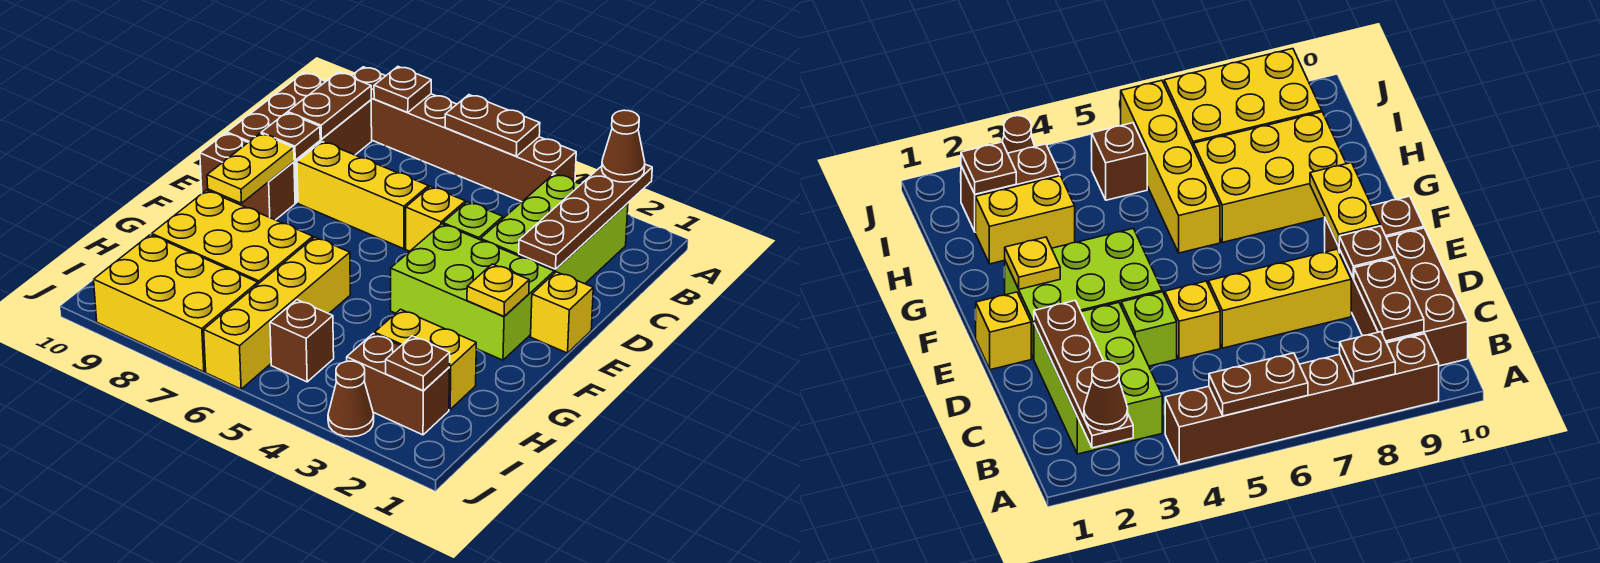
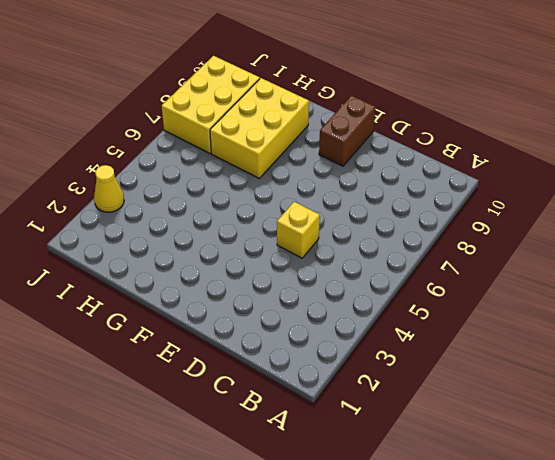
yellow 1x1 cone [94,165,124,212] -> brown 1x1 cone [328,361,374,437]
none -> brown 1x6 brick [352,67,576,202]
none -> lime 2x3 brick [481,174,628,284]
none -> brown 2x3 brick [227,73,372,203]

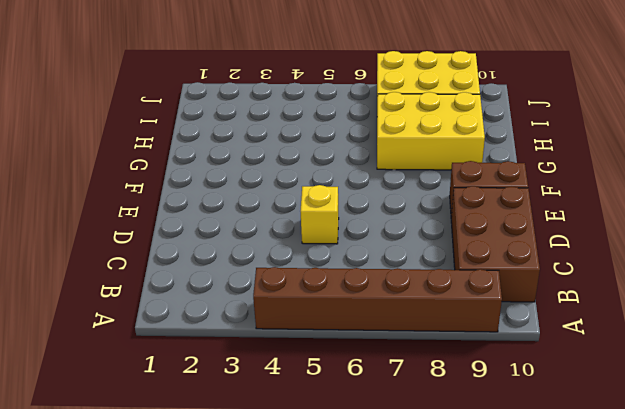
none -> lime 2x3 brick [481,174,628,284]
none -> lime 1x1 brick [443,202,503,240]
none -> yellow 1x3 brick [297,142,428,249]

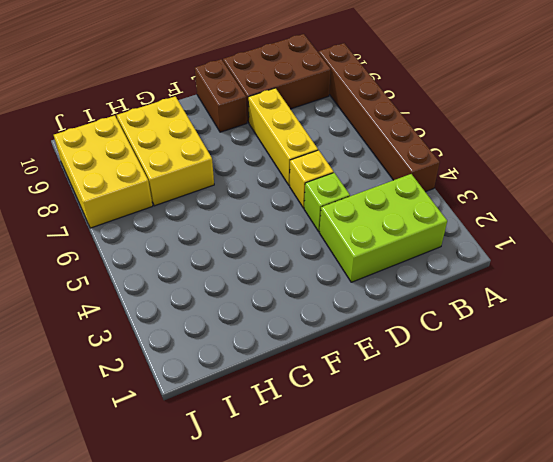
none -> yellow 1x1 brick [531,272,593,353]
none -> lime 2x3 brick [390,224,554,360]
none -> yellow 1x4 brick [204,237,350,389]

